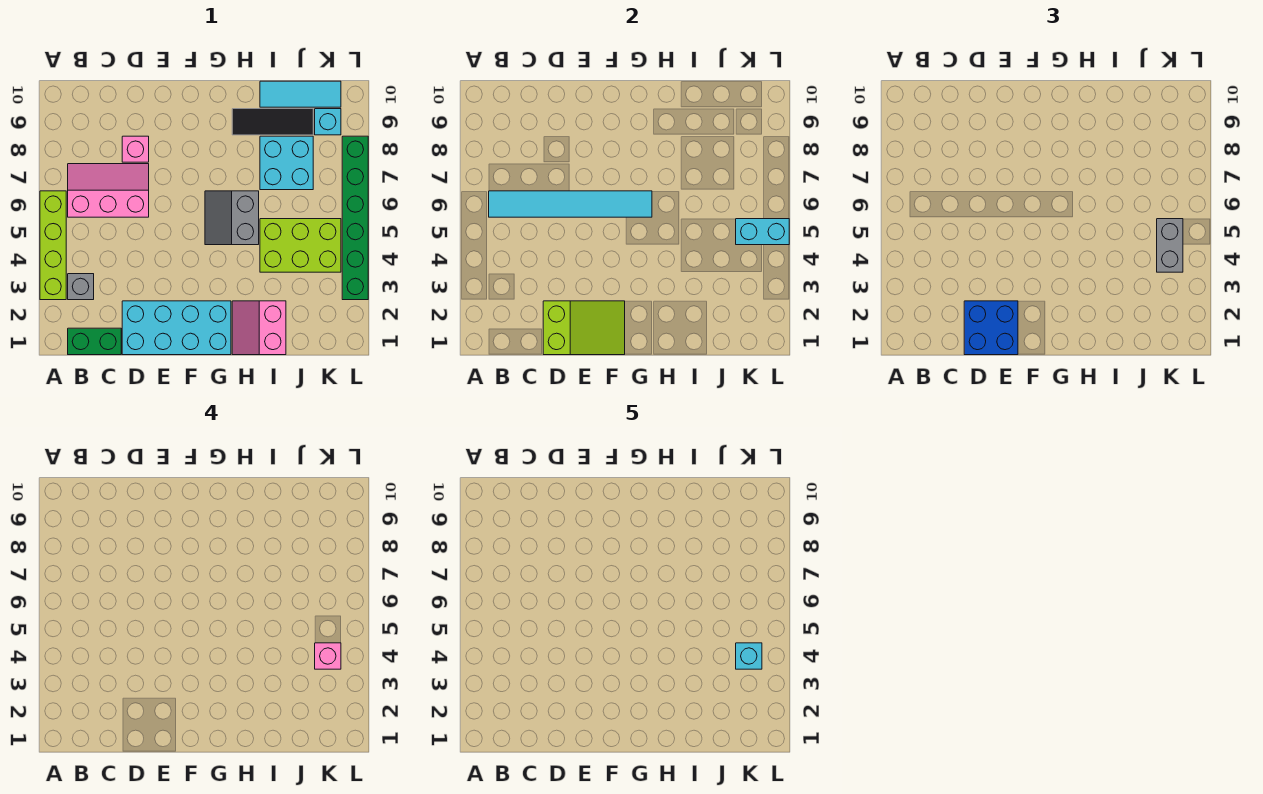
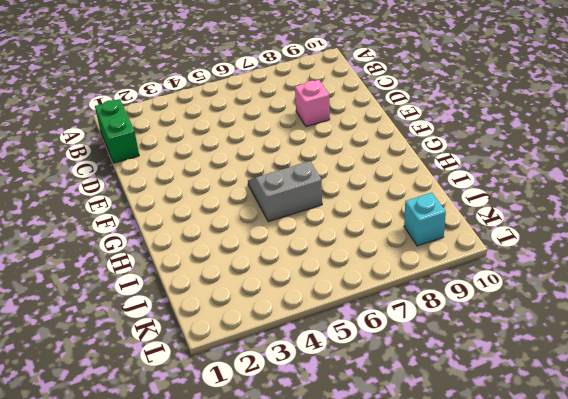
none -> lime 1x4 brick [40,191,66,300]
none -> grey 1x1 brick [68,274,94,300]
none -> pink 2x3 slope [68,164,149,217]

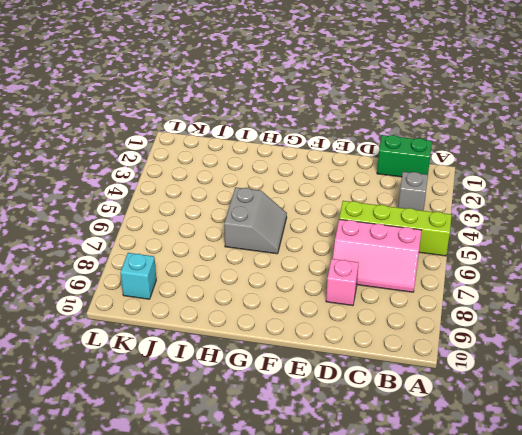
lime 1x4 brick [339,201,452,256] -> lime 1x4 brick turned to [40,191,66,300]
none -> cyan 2x4 brick [122,301,231,355]
none -> pink 2x2 slope [232,301,286,355]
none -> black 1x3 tile [232,109,313,135]

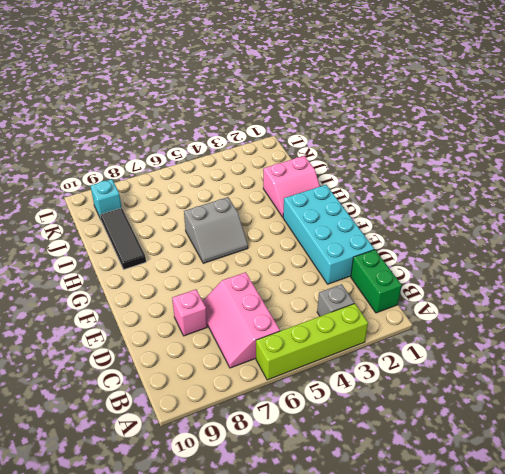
none -> lime 2x3 brick [260,219,341,272]
none -> cyan 2x2 brick [260,136,313,190]
none -> cyan 1x3 tile [260,81,341,107]

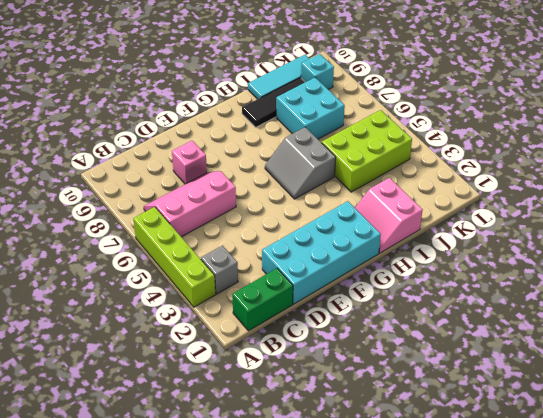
none -> green 1x6 brick [342,136,368,300]
none -> cyan 1x6 tile [489,191,652,217]
none -> lime 2x3 slope [543,301,625,355]

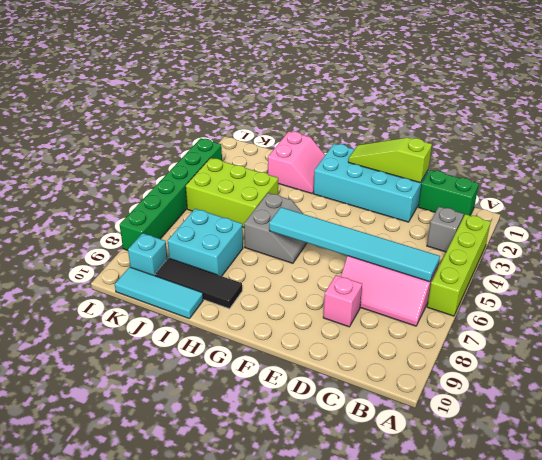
lime 1x3 slope [348,138,432,183] -> lime 2x3 slope [543,301,625,355]
none -> cyan 1x2 brick [736,219,789,245]
none -> blue 2x2 brick [964,301,1018,355]
none -> grey 1x2 brick [1157,219,1183,272]

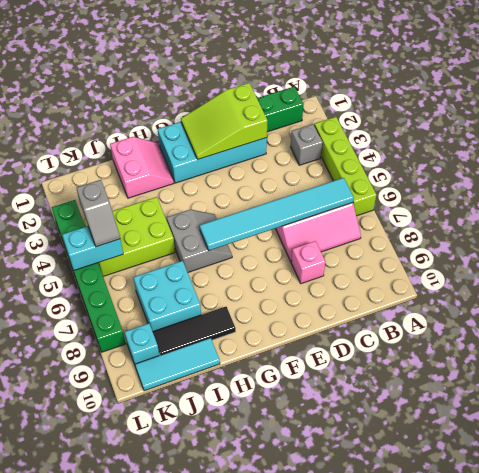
grey 1x2 slope [76,180,120,247] -> grey 1x2 brick [1157,219,1183,272]
none -> blue 2x2 brick [964,301,1018,355]
none -> pink 1x1 brick [315,643,341,669]
none -> cyan 1x1 brick [736,643,762,669]

